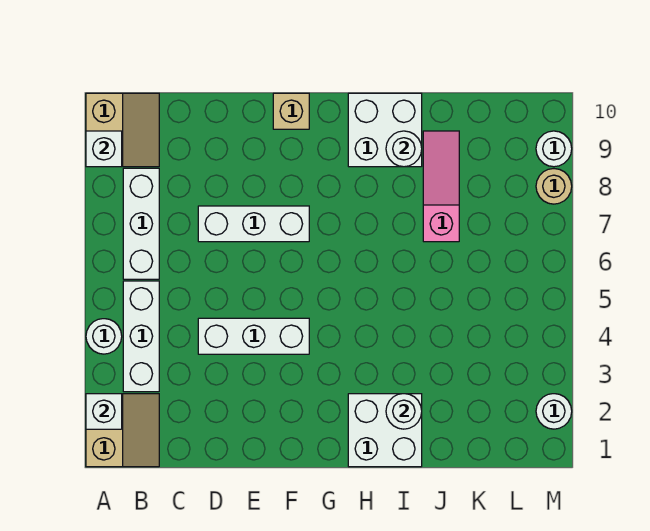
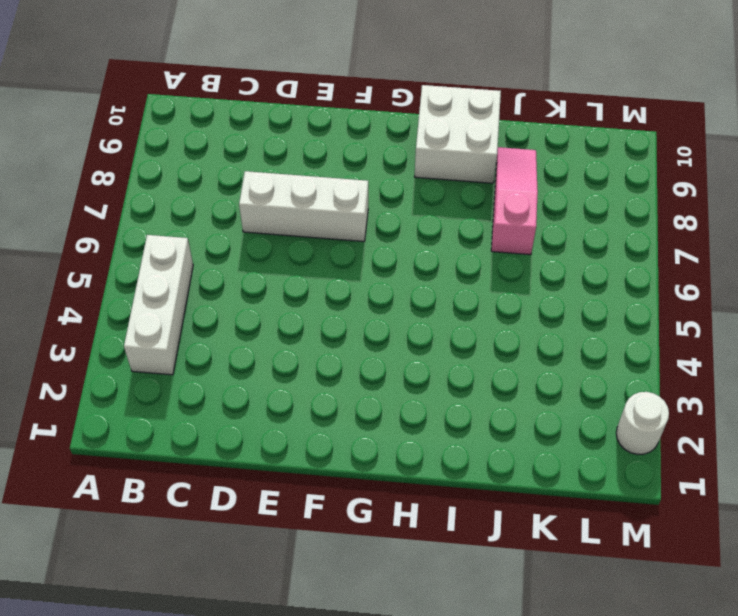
none -> tan 2x2 slope [86,394,159,467]
none -> white 1x1 round brick [86,319,122,354]
none -> tan 2x2 slope [86,93,159,167]

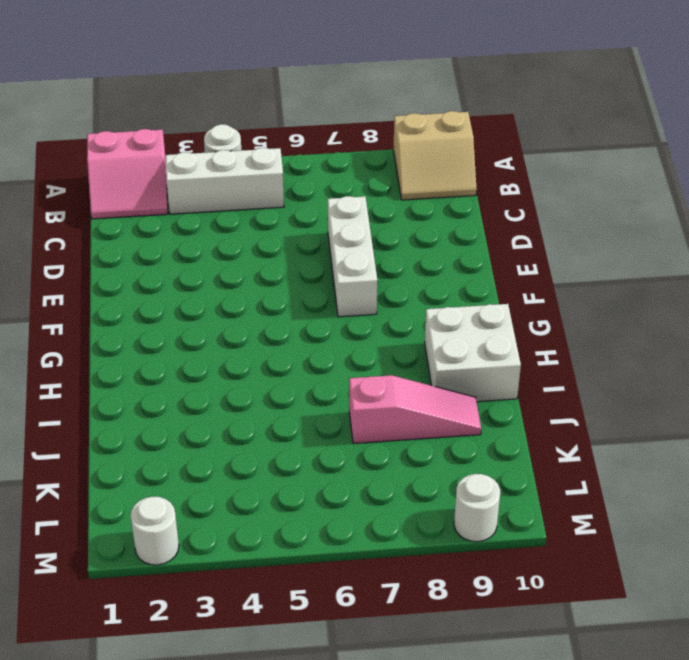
pink 2x2 slope [87,129,168,219] -> tan 2x2 slope [86,394,159,467]
none -> white 1x3 brick [123,168,159,279]
none -> white 1x3 brick [198,318,309,354]
none -> tan 1x1 brick [273,93,309,129]

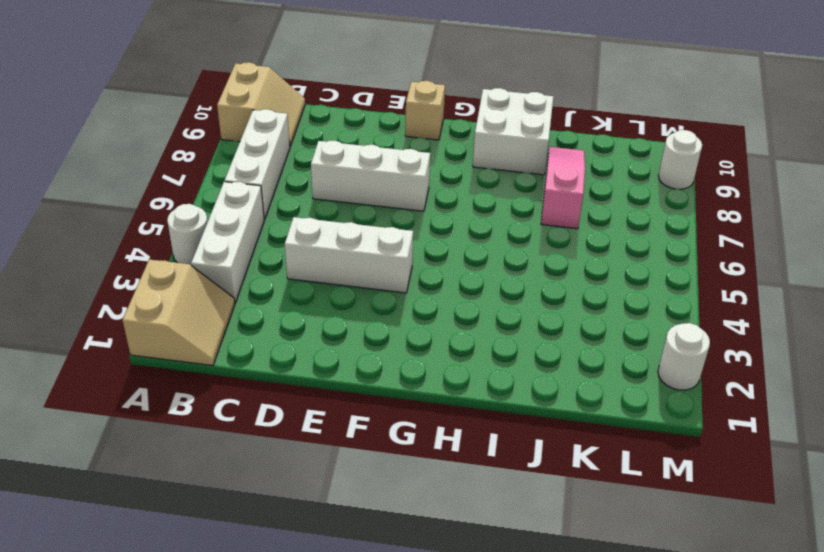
none -> white 2x2 brick [348,394,422,467]
none -> tan 1x1 round brick [536,169,572,204]
none -> white 1x1 brick [86,394,122,429]

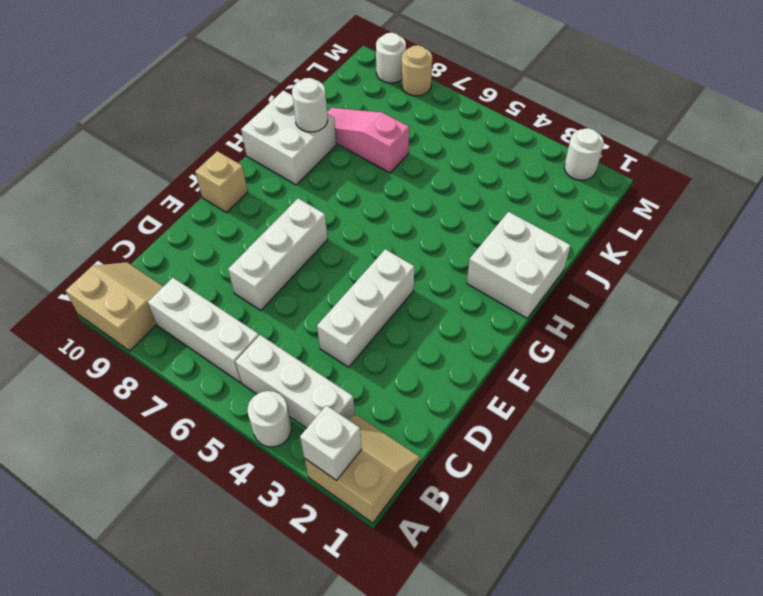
none -> white 1x1 brick [86,131,122,167]
none -> white 1x1 round brick [386,394,422,429]

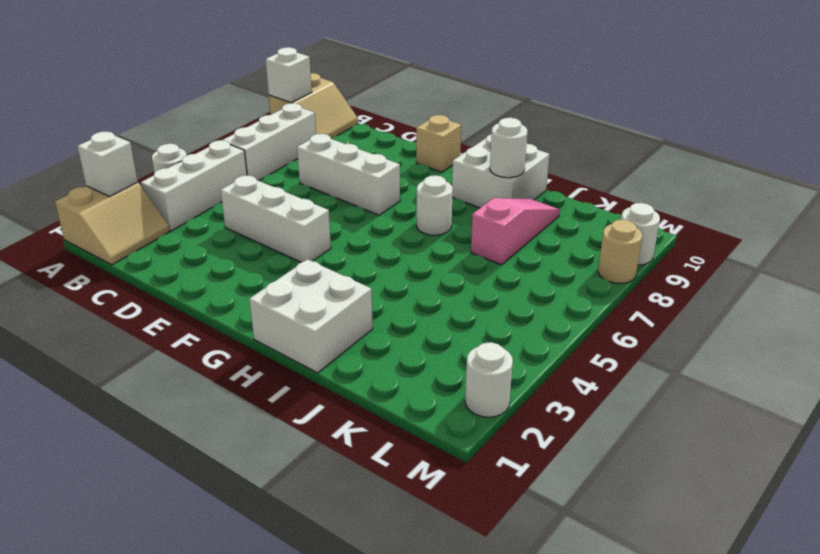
white 1x1 round brick [417,175,453,235] -> white 1x1 round brick moved to [386,394,422,429]

